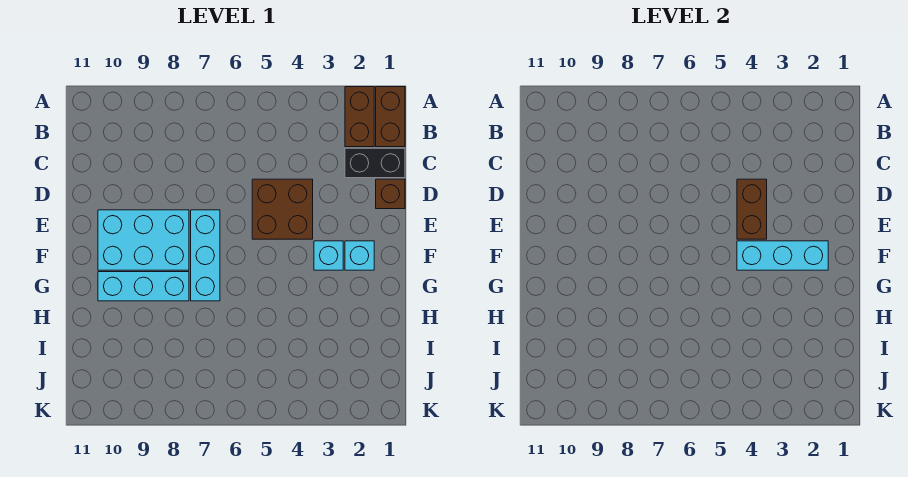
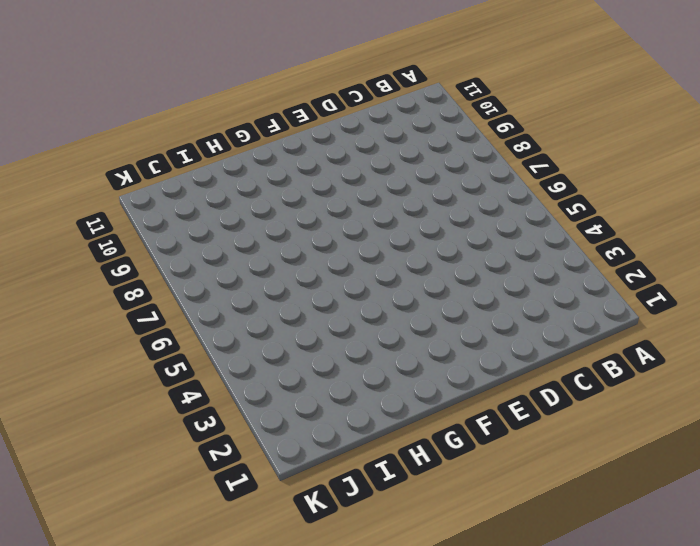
none -> brown 1x2 brick [376,87,405,147]
none -> brown 1x2 brick [345,87,374,147]
none -> black 1x2 brick [345,148,405,178]

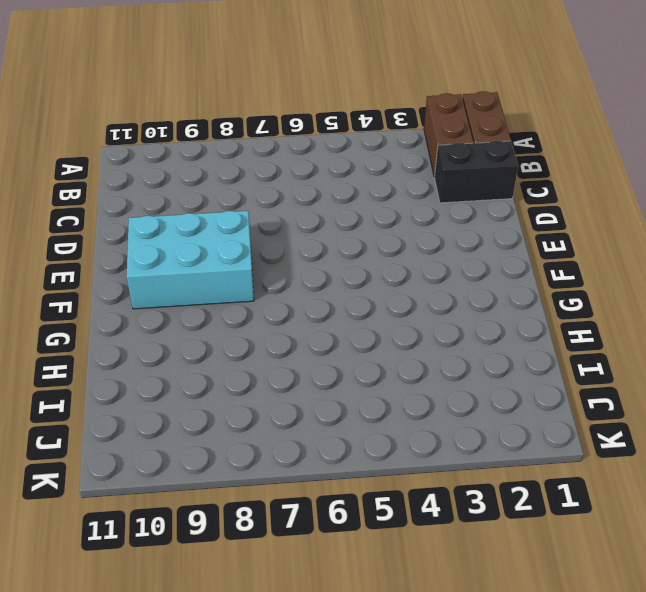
none -> brown 1x1 brick [376,179,405,209]
none -> brown 2x2 brick [252,179,313,239]
none -> cyan 1x3 brick [191,210,220,301]

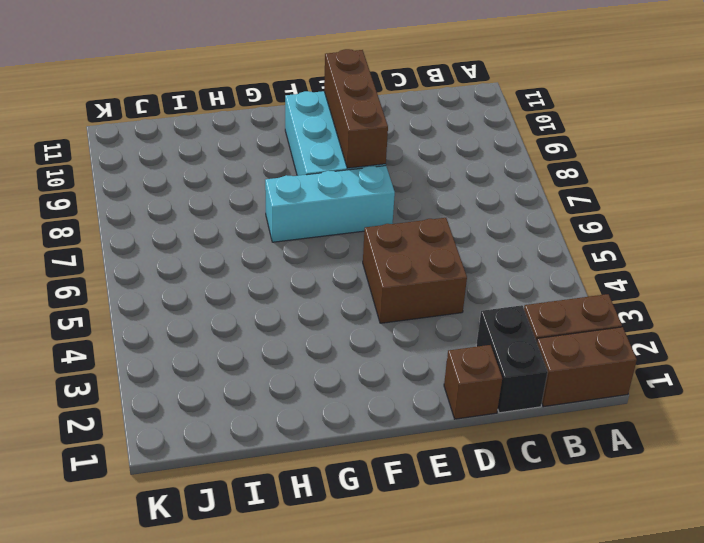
brown 1x3 brick [324,49,388,168] -> none
none -> cyan 1x1 brick [345,241,374,270]
none -> cyan 1x1 brick [314,241,343,270]
none -> cyan 1x3 brick [98,272,189,301]

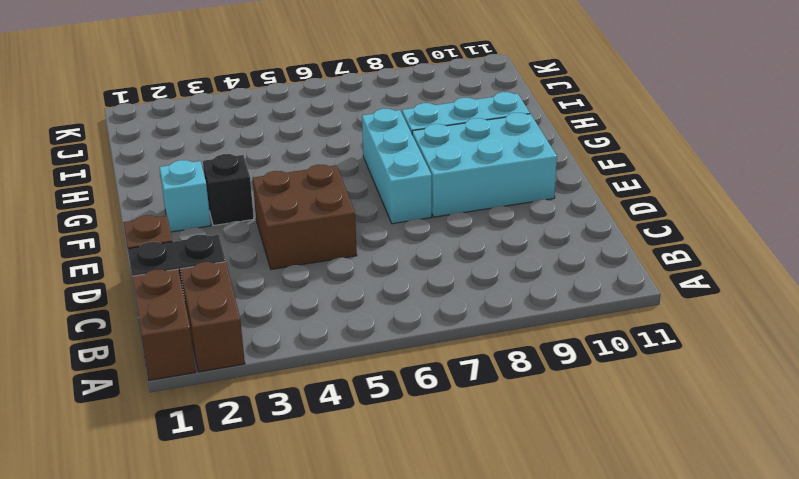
black 1x1 brick [203,154,254,226] -> cyan 1x1 brick [314,241,343,270]
none -> brown 1x2 brick [737,179,767,239]
none -> cyan 1x3 brick [737,241,828,270]

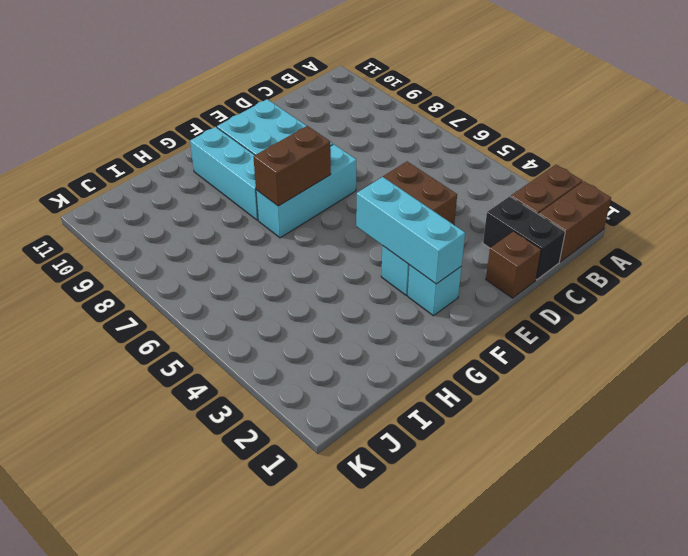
brown 1x2 brick [253,126,331,206] -> brown 1x2 brick moved to [737,179,767,239]

